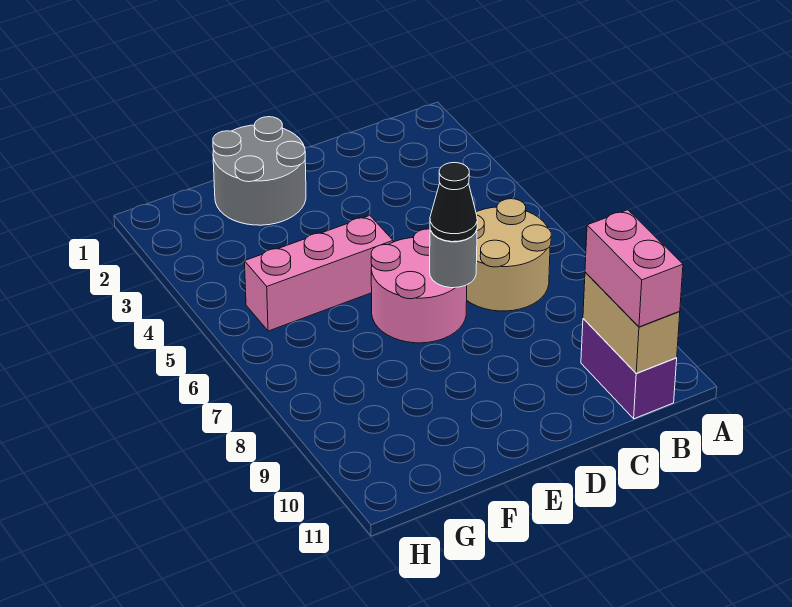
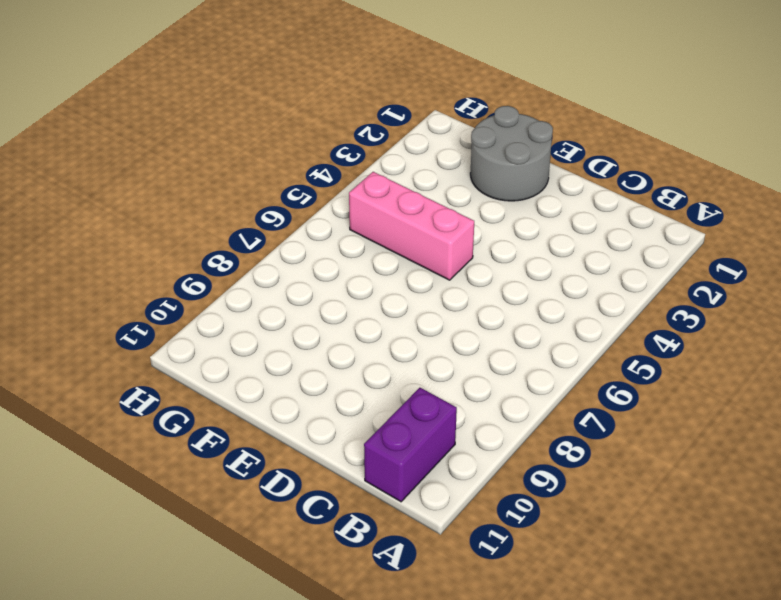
none -> tan 2x2 round brick [467,199,551,311]
none -> pink 2x2 round brick [371,229,467,343]

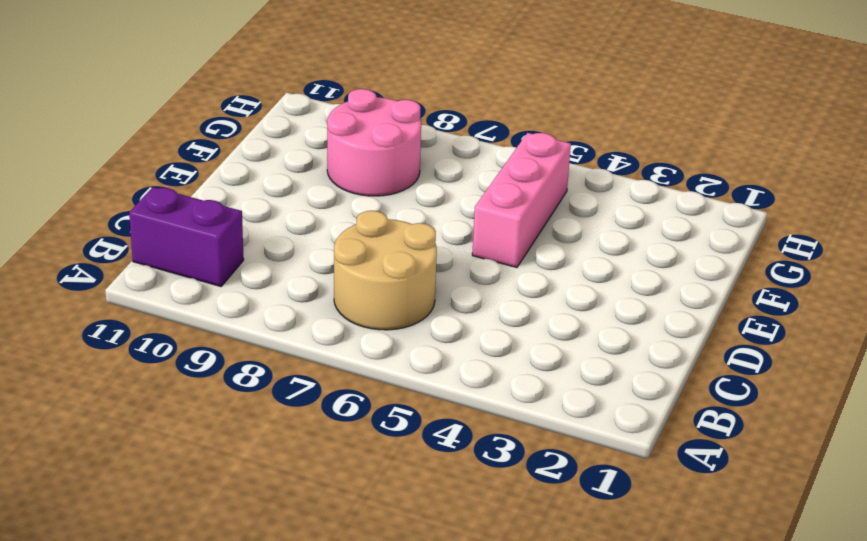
pink 2x2 round brick [327,89,421,196] -> pink 2x2 round brick moved to [371,229,467,343]
none -> grey 2x2 round brick [213,117,306,225]
none -> tan 1x2 brick [583,272,680,373]

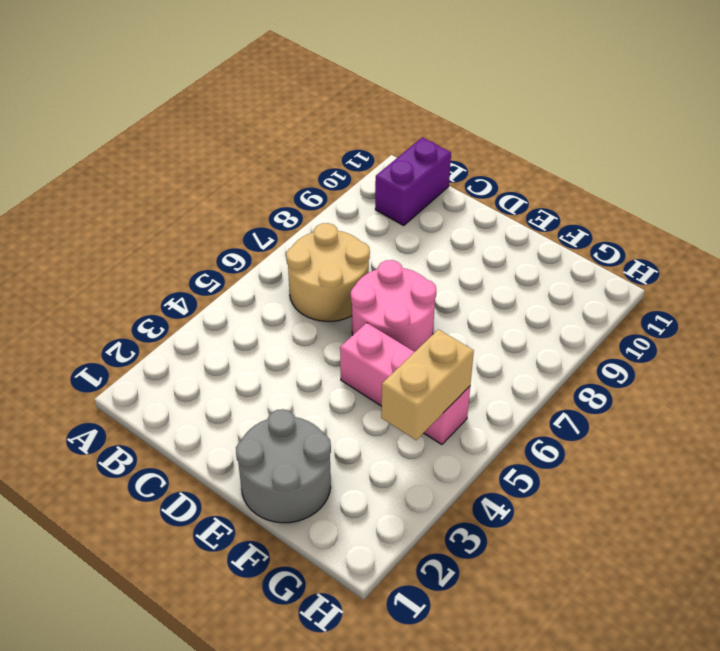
tan 1x2 brick [381,329,474,440] -> tan 1x2 brick moved to [583,272,680,373]
none -> grey 1x1 round brick [430,230,477,288]
none -> pink 1x2 brick [585,210,683,327]

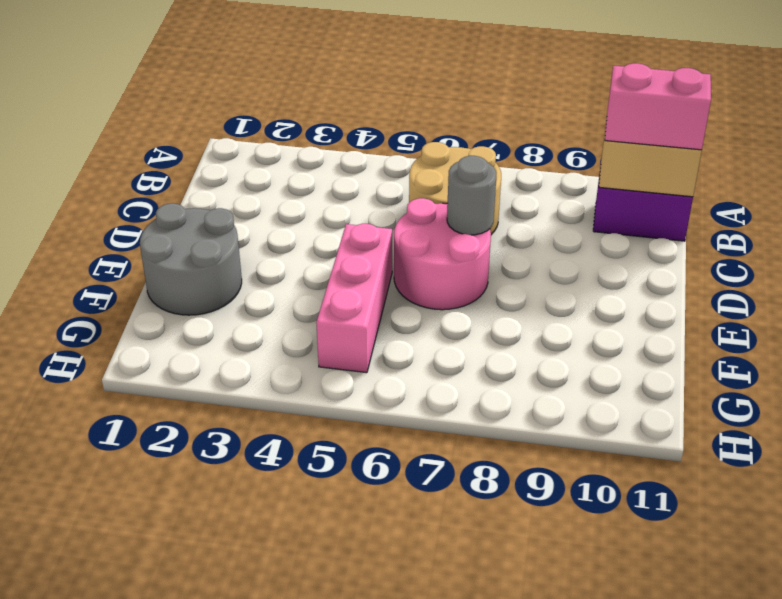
none -> black 1x1 cone [430,163,477,242]

